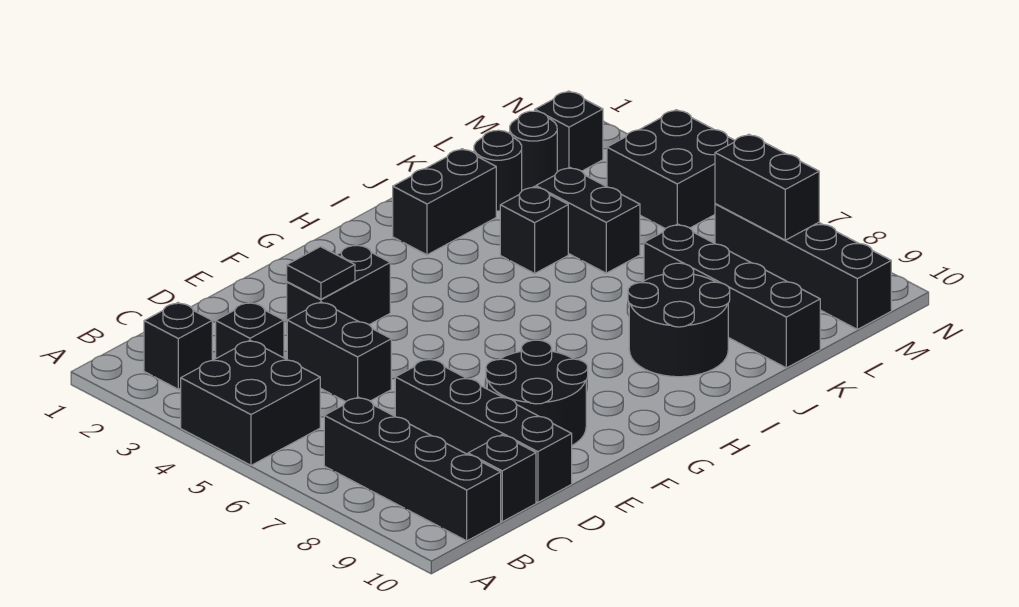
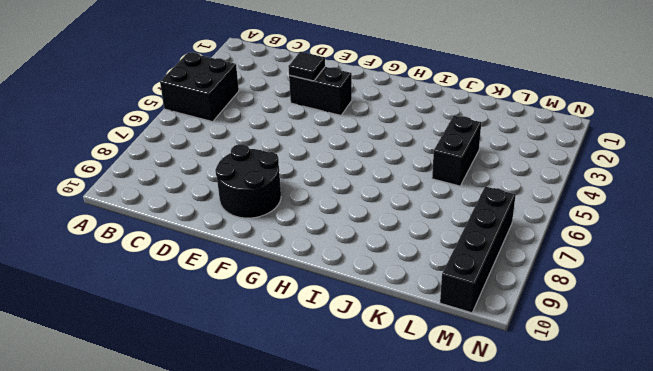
none -> black 1x1 brick [144,303,212,389]
none -> black 1x4 brick [324,397,501,541]
none -> black 1x1 brick [216,302,284,358]

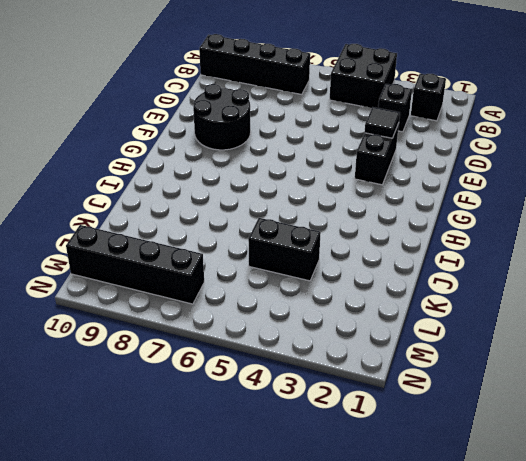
none -> black 1x1 brick [468,435,536,522]
none -> black 1x2 brick [287,302,391,402]
none -> black 1x4 brick [395,359,572,502]

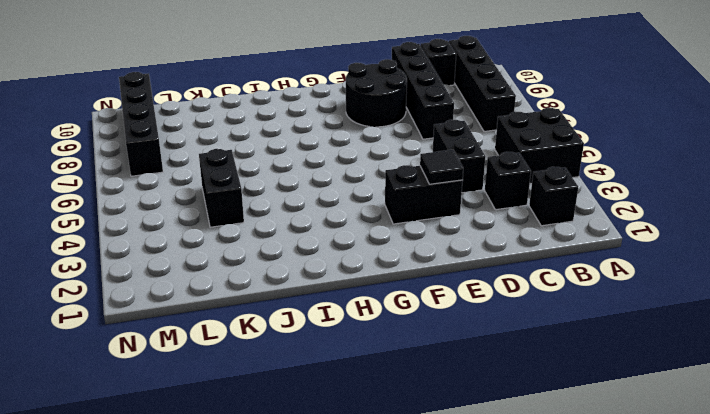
none -> black 1x2 brick [393,149,496,255]
none -> black 2x2 round brick [628,263,730,377]
none -> black 1x1 brick [500,187,568,273]

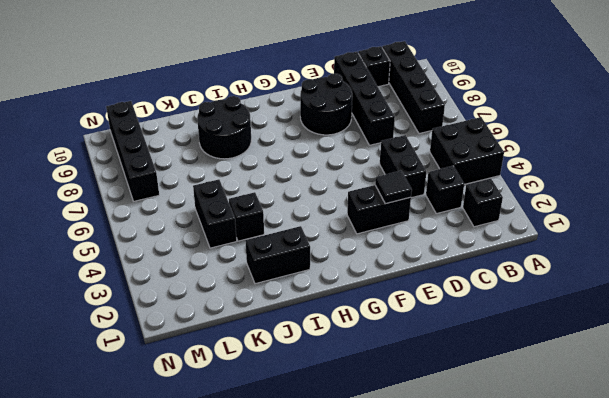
none -> black 1x1 round brick [474,130,522,211]
none -> black 1x4 brick [644,224,820,368]
none -> black 1x1 round brick [510,111,557,191]

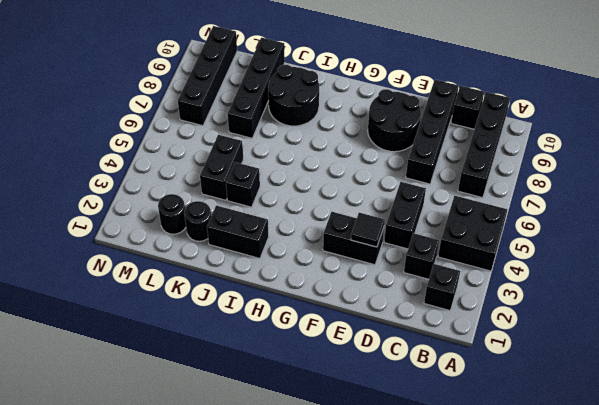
none -> black 1x1 brick [535,91,603,172]
none -> black 2x2 brick [607,110,735,229]
none -> black 1x2 brick [715,134,819,240]

